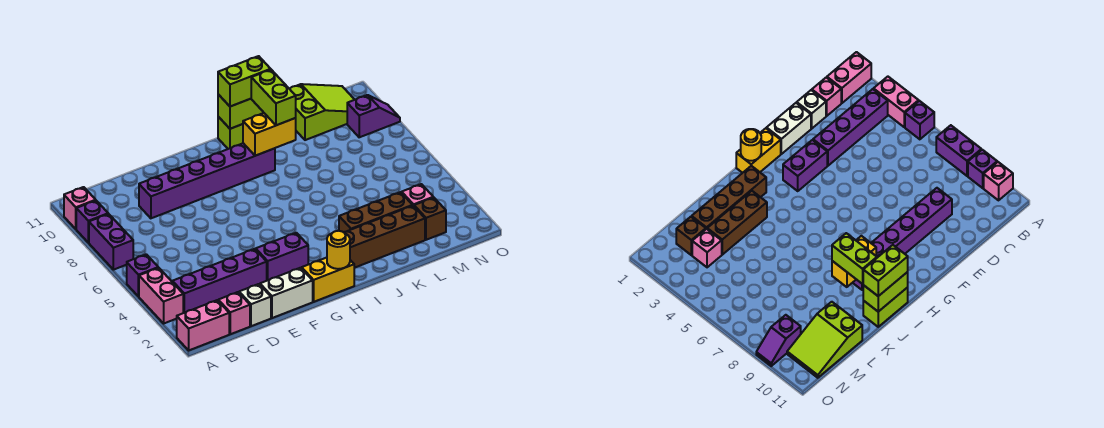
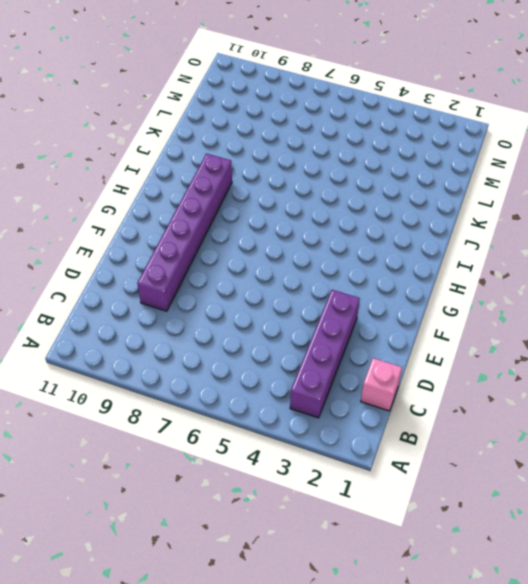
none -> pink 1x2 brick [177,300,229,350]
none -> pink 1x2 brick [139,268,183,323]
none -> purple 1x1 brick [127,254,158,297]

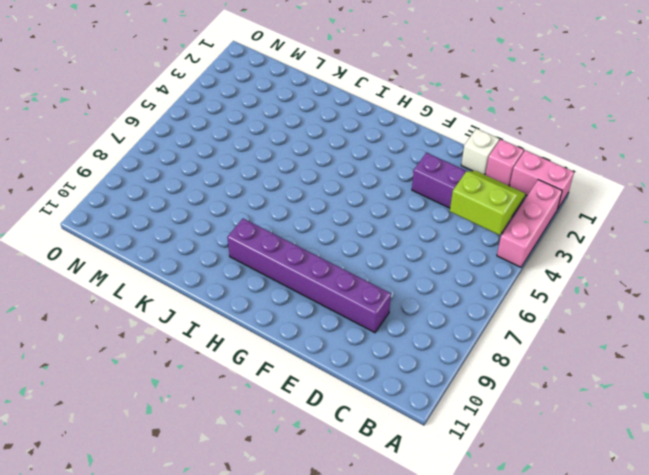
pink 1x3 brick [497,180,562,267] -> pink 1x2 brick [139,268,183,323]
lime 2x2 slope [450,171,525,235] -> none
none -> purple 1x1 brick [127,254,158,297]
none -> purple 1x2 brick [89,214,133,270]
none -> purple 1x1 brick [76,201,108,243]

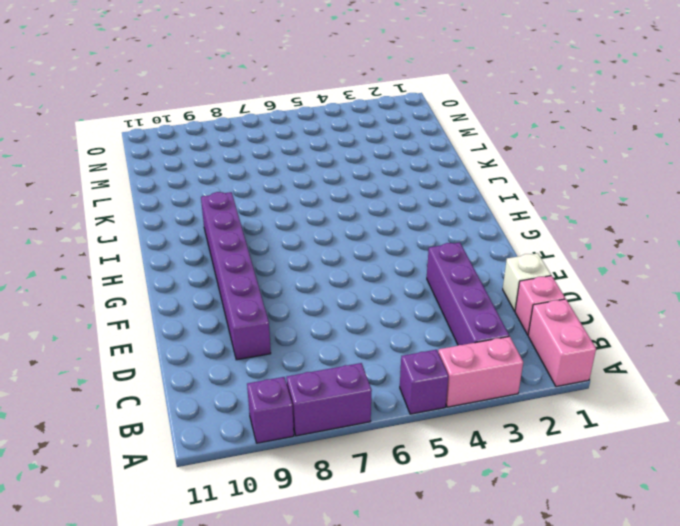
none -> pink 1x1 brick [64,187,96,229]
none -> white 1x2 brick [260,268,313,318]
none -> purple 1x2 brick [256,233,308,280]

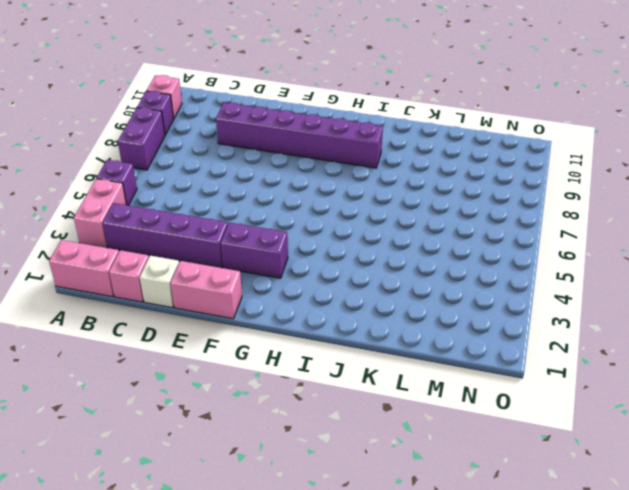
pink 1x2 brick [171,261,242,319] -> white 1x2 brick [260,268,313,318]
none -> yellow 1x2 brick [302,258,354,302]
none -> brown 1x4 brick [344,206,425,268]
none -> lime 1x2 brick [218,117,243,149]

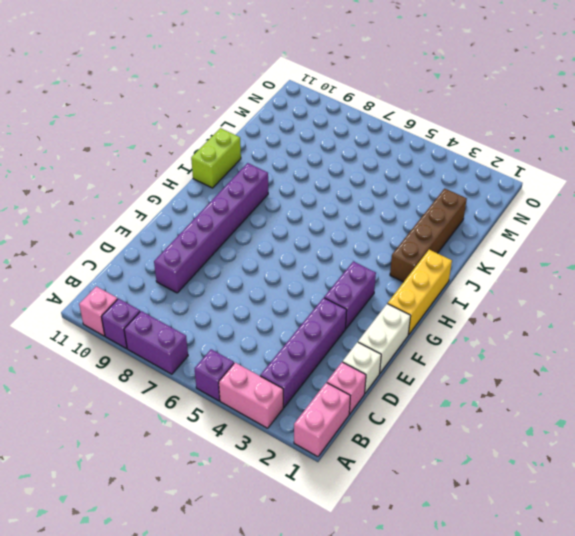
yellow 1x3 brick [388,250,452,335] -> yellow 1x2 brick [302,258,354,302]
none -> brown 1x3 brick [339,192,413,232]
none -> lime 2x3 slope [289,84,355,140]
none -> brown 1x1 brick [414,197,446,240]

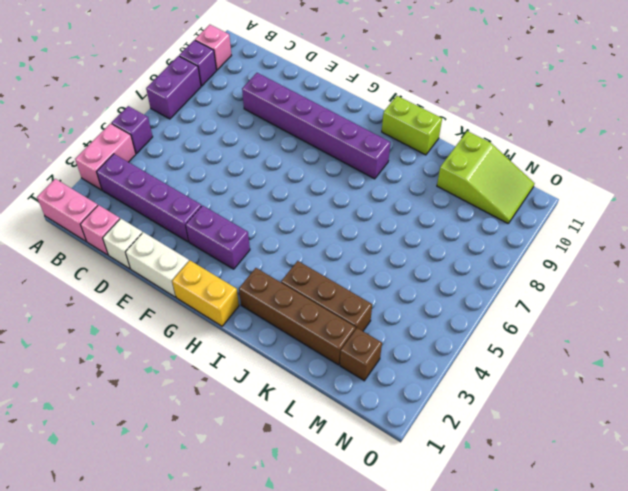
none -> pink 1x1 brick [402,184,433,206]
none -> purple 1x2 slope [347,95,400,137]
none -> yellow 1x1 round brick [327,231,350,269]

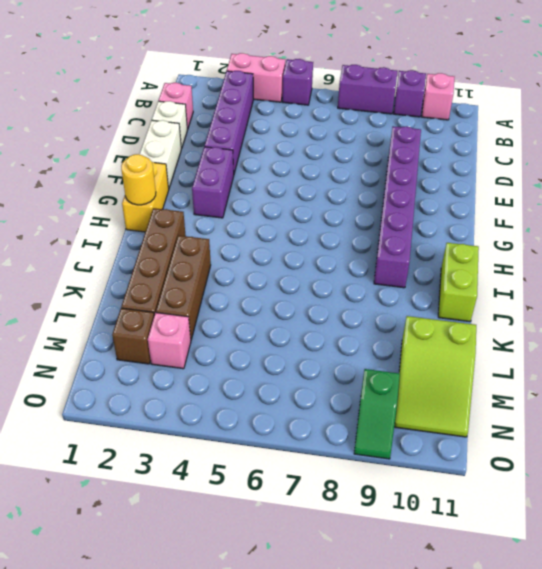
green 1x2 slope [354,369,400,459] -> purple 1x2 slope [347,95,400,137]
none -> pink 1x2 brick [177,300,229,350]
none -> yellow 1x2 brick [243,113,296,156]
none -> lime 1x2 brick [218,94,264,129]

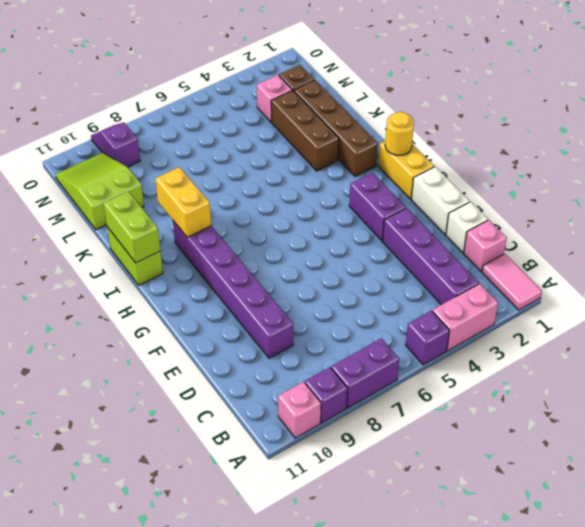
pink 1x2 tile [482,254,542,310] -> pink 1x2 brick [177,300,229,350]
none -> lime 1x2 brick [218,56,271,107]
none -> lime 1x2 brick [251,70,296,125]

